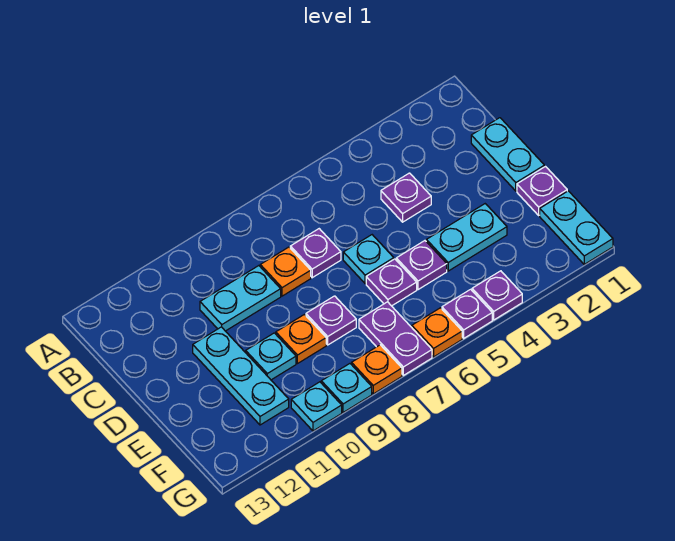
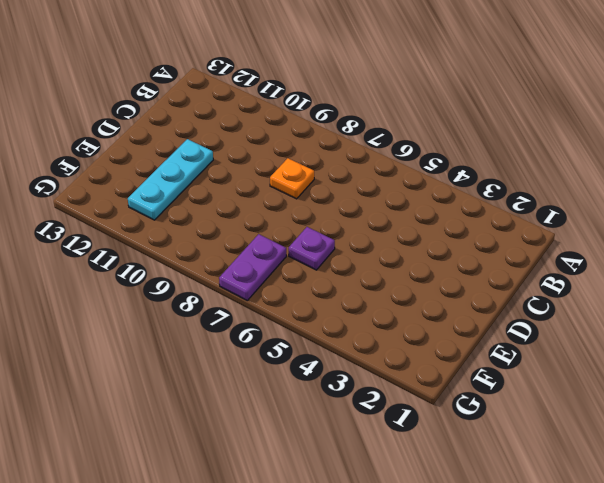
none -> cyan 1x2 plate [471,118,544,191]
none -> purple 1x1 plate [381,173,431,222]
none -> purple 1x1 plate [290,229,341,278]

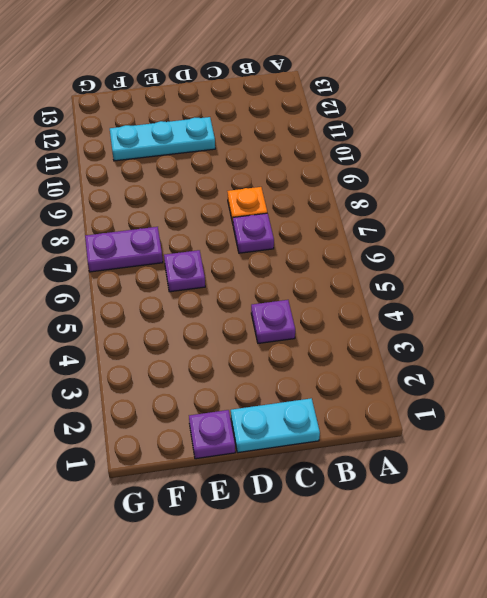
none -> cyan 1x2 plate [200,266,281,331]
none -> cyan 1x1 plate [343,235,394,284]
none -> cyan 1x2 plate [426,204,507,271]

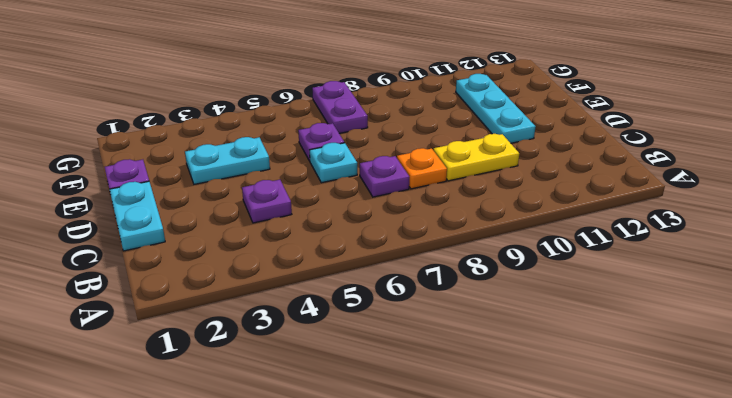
yellow 1x2 plate [433,134,519,181] -> cyan 1x2 plate [200,266,281,331]
none -> purple 1x1 plate [396,241,447,290]
none -> purple 1x1 plate [306,296,356,345]
none -> orange 1x1 plate [276,315,326,364]

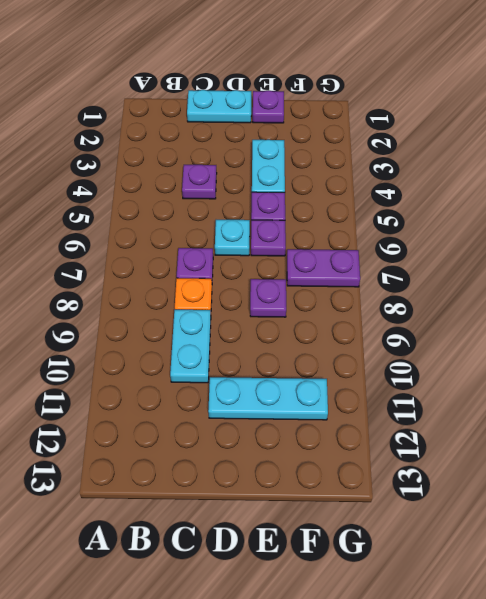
none -> orange 1x1 plate [276,315,326,364]
none -> cyan 1x1 plate [246,333,296,380]
none -> cyan 1x2 plate [540,191,613,264]

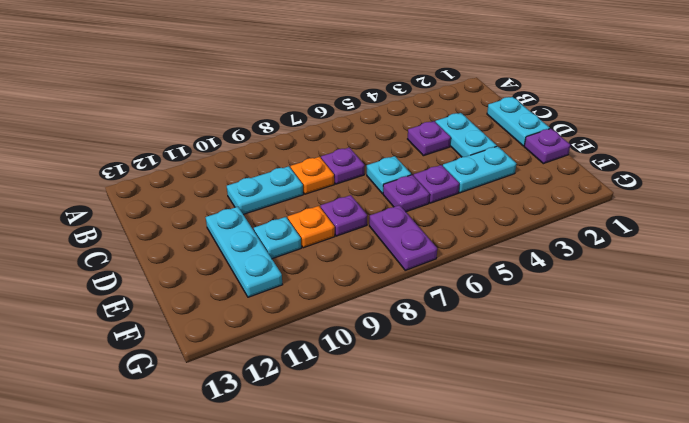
cyan 1x2 plate [435,113,497,157] -> cyan 1x2 plate moved to [540,191,613,264]
none -> purple 1x1 plate [472,271,522,320]
none -> purple 1x1 plate [442,289,492,338]
none -> orange 1x1 plate [412,308,462,357]

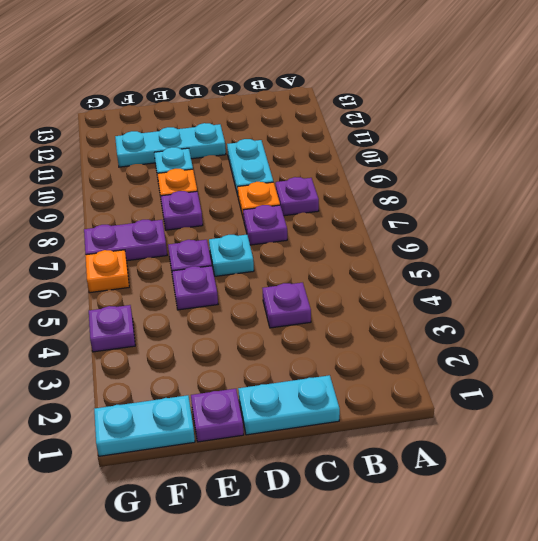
purple 1x1 plate [276,177,319,216] -> purple 1x1 plate moved to [442,289,492,338]
none -> cyan 1x2 plate [426,204,507,271]
none -> orange 1x1 plate [352,345,402,394]
none -> cyan 1x1 plate [321,364,372,412]

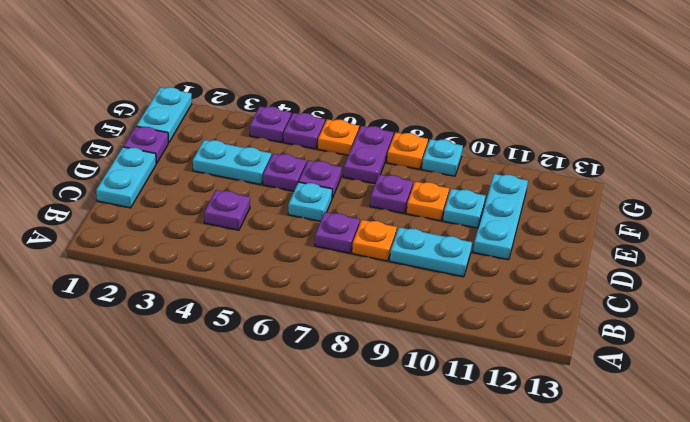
none -> cyan 1x1 plate [291,382,342,431]

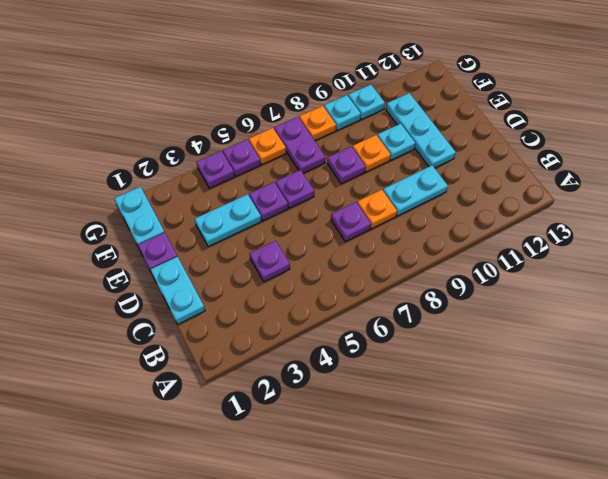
none -> cyan 1x1 plate [343,235,394,284]

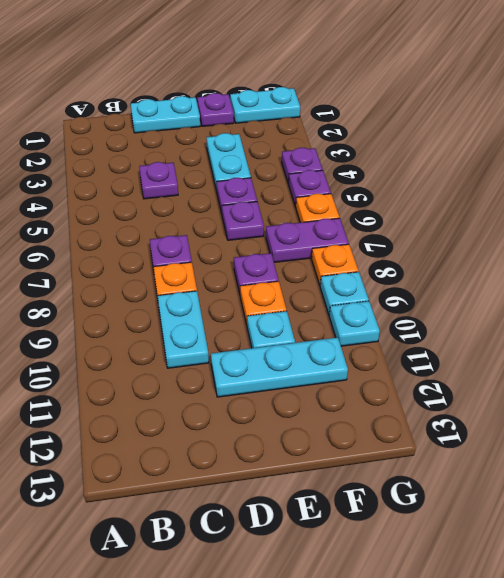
none -> cyan 1x1 plate [343,235,394,284]

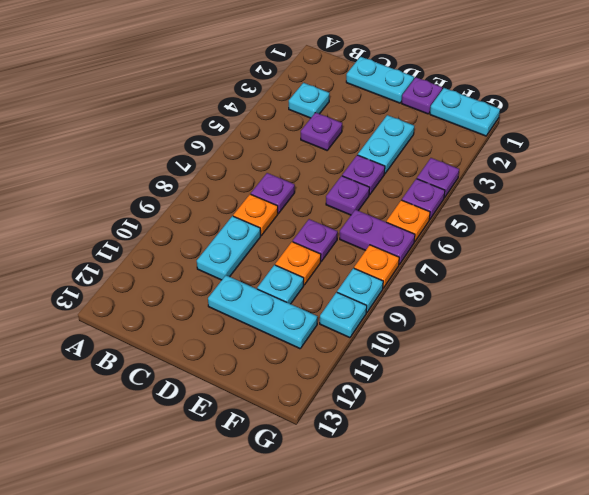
cyan 1x1 plate [289,83,330,118] -> cyan 1x1 plate moved to [343,235,394,284]

